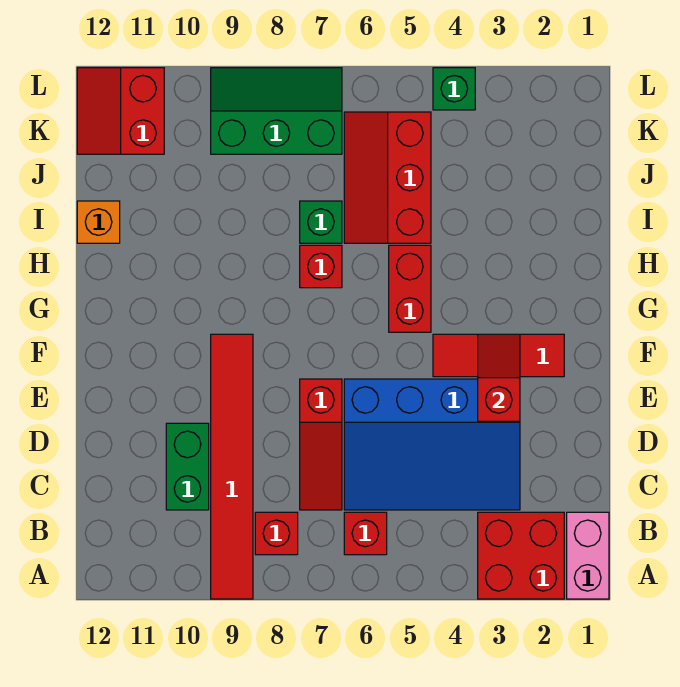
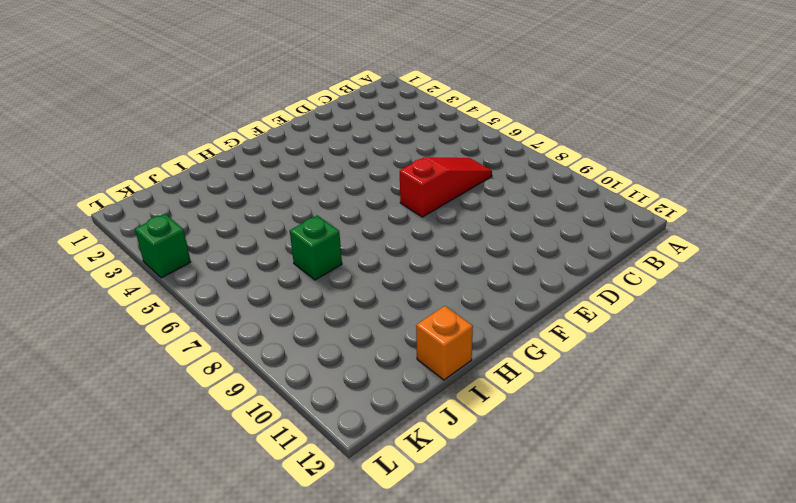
none -> pink 1x2 brick [567,512,609,599]
none -> red 2x2 brick [478,512,564,599]
none -> red 1x6 tile [211,334,253,599]

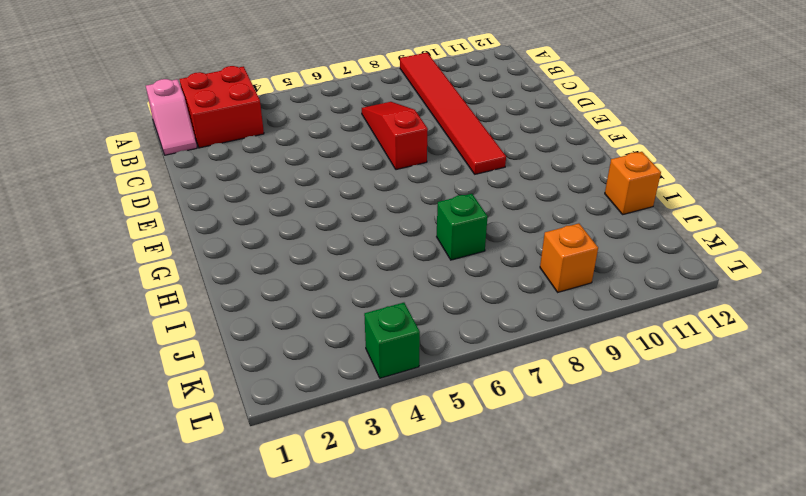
pink 1x2 slope [146,79,197,155] -> pink 1x2 brick [567,512,609,599]
orange 1x1 brick [540,223,598,292] -> green 2x3 slope [211,68,342,154]
none -> red 1x1 brick [344,512,387,555]
none -> red 1x1 brick [255,512,298,555]
none -> blue 3x4 slope [344,379,520,510]

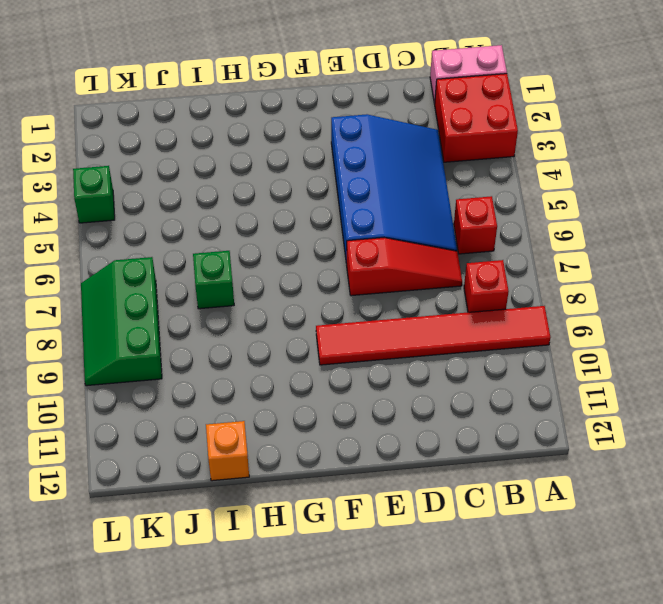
none -> green 1x2 brick [166,423,209,510]
none -> red 1x3 tile [433,334,564,377]
none -> red 1x2 brick [389,245,431,332]

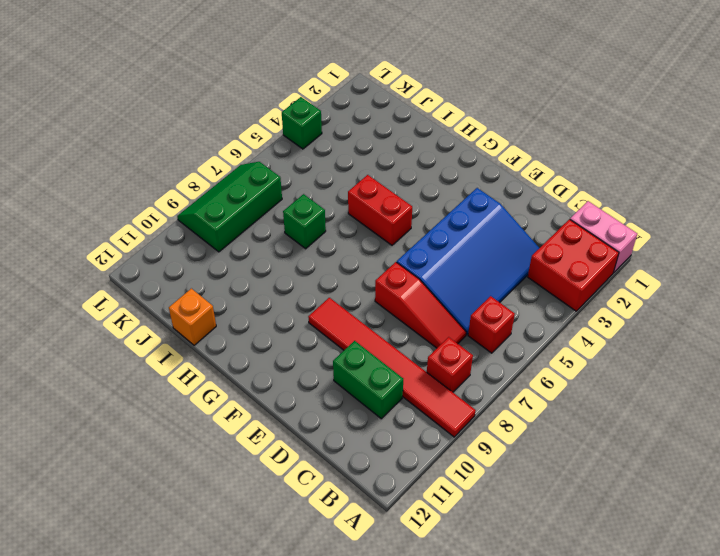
none -> red 1x3 tile [433,334,564,377]
none -> red 1x1 brick [300,245,342,288]
none -> red 2x3 slope [344,112,431,243]

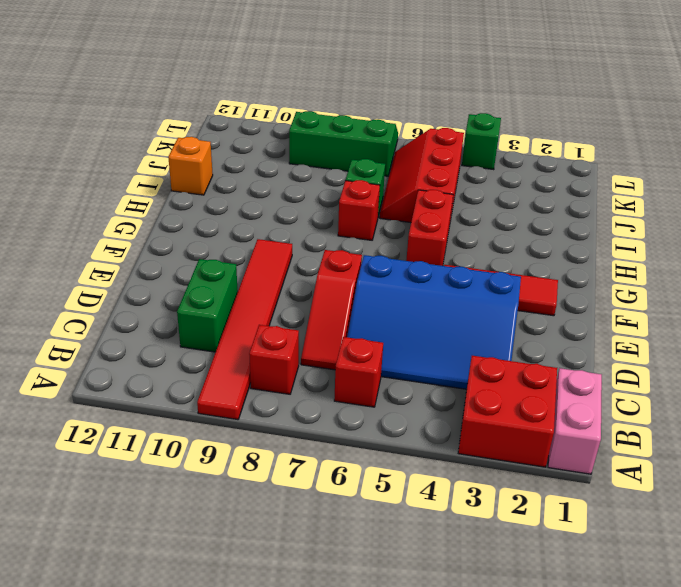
none -> red 2x2 slope [77,68,164,154]
none -> red 1x2 slope [478,334,520,421]

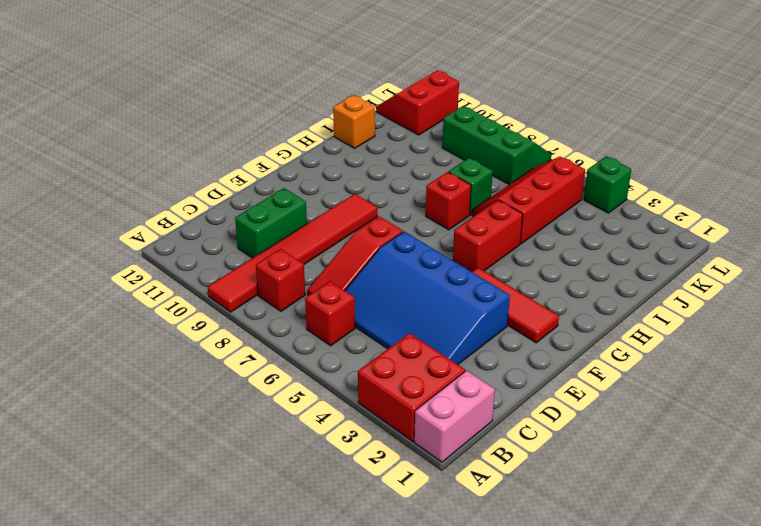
none -> red 1x2 slope [478,334,520,421]

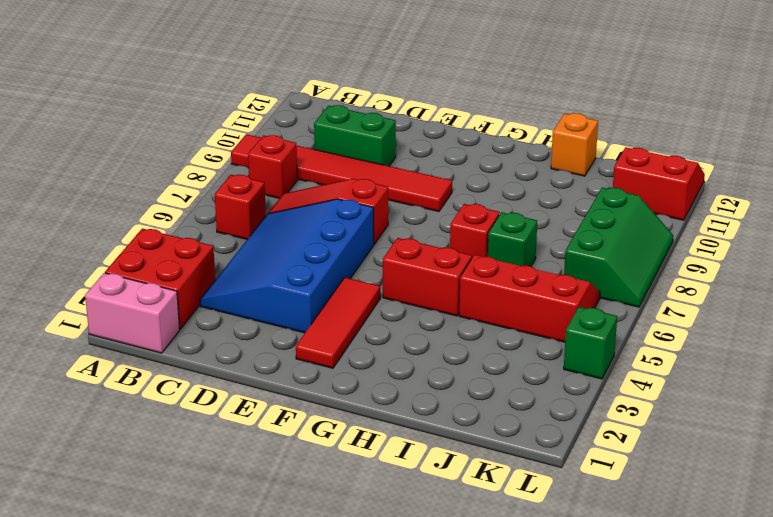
none -> red 1x2 slope [478,334,520,421]

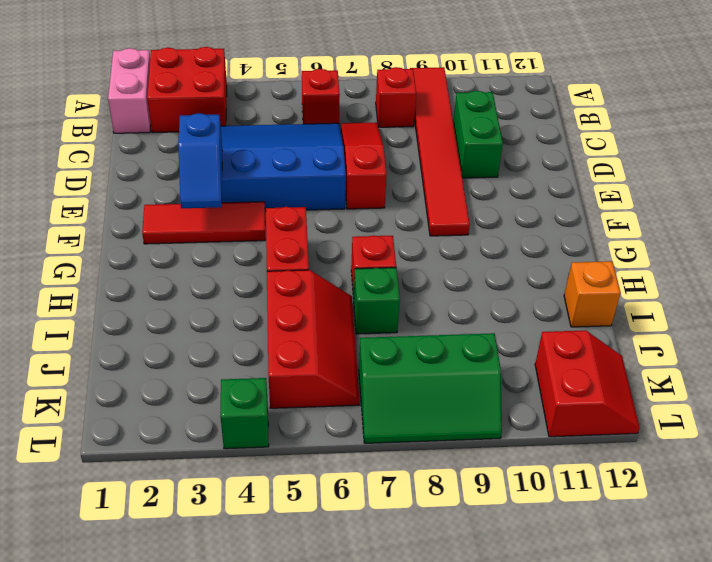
blue 1x2 slope [178,113,223,208] -> red 1x2 slope [478,334,520,421]

